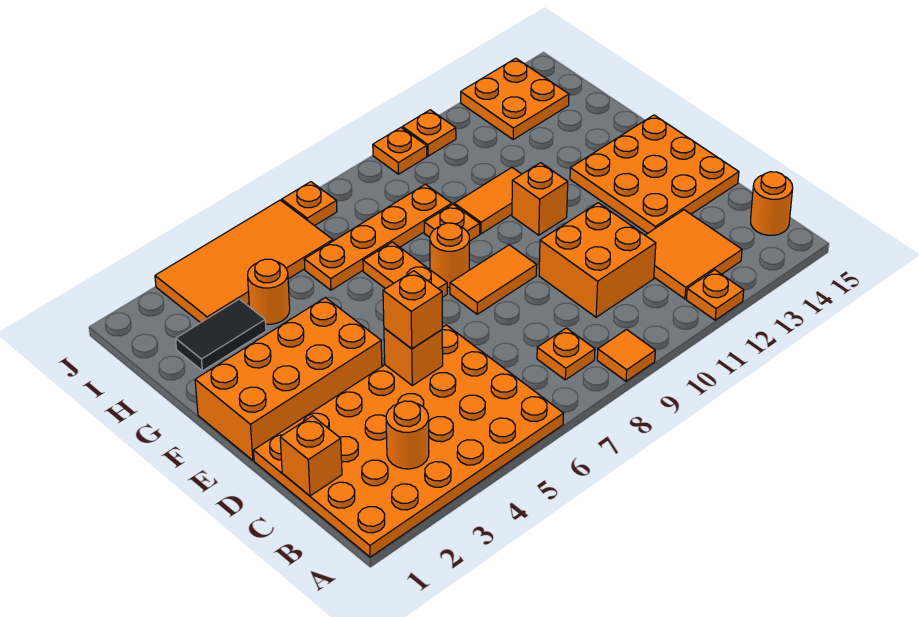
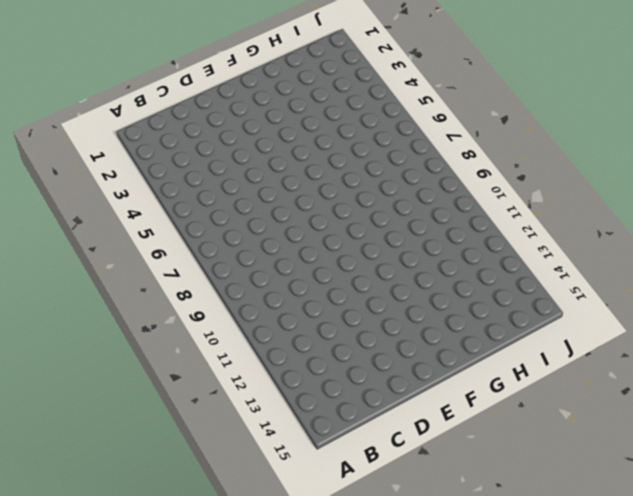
none -> orange 4x6 plate [253,325,564,557]
none -> orange 1x1 tile [597,330,655,381]
none -> orange 1x1 plate [686,270,744,320]

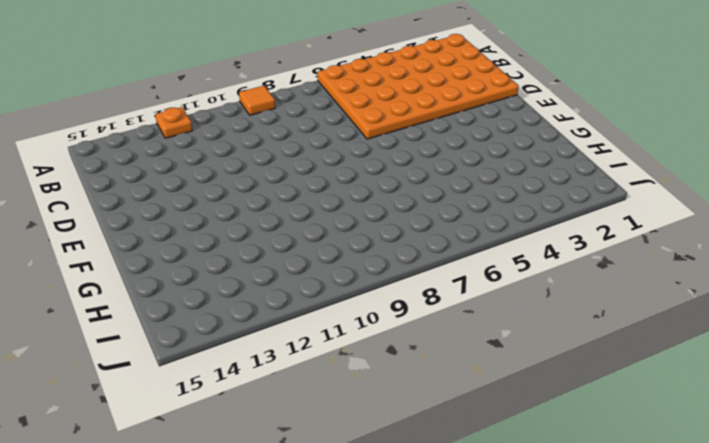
none -> orange 1x1 plate [537,328,595,380]
none -> orange 2x2 tile [645,210,742,299]
none -> orange 1x1 round brick [751,172,793,235]

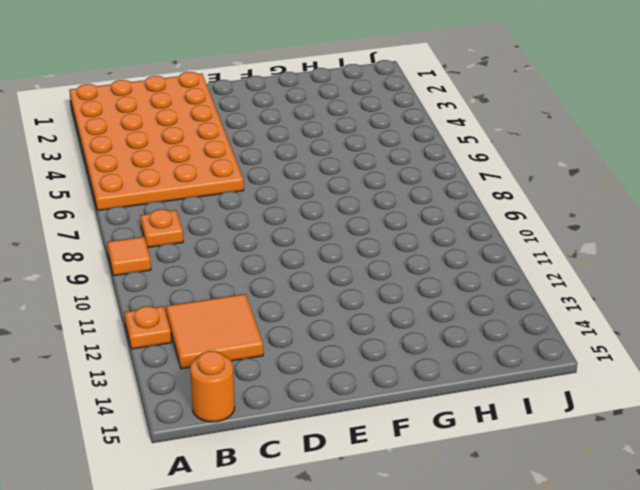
none -> orange 2x2 brick [539,203,656,317]
none -> orange 3x3 plate [570,115,739,233]
none -> orange 2x4 brick [195,298,382,460]

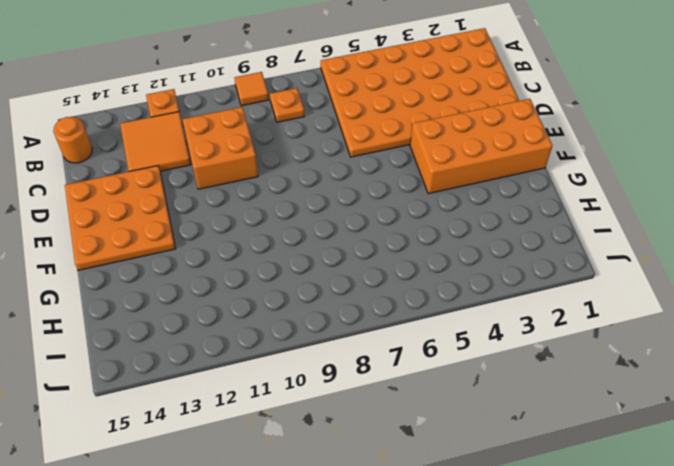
none -> orange 1x2 tile [450,245,537,314]
none -> orange 1x2 plate [363,242,447,297]
none -> orange 1x1 round brick [430,223,469,288]

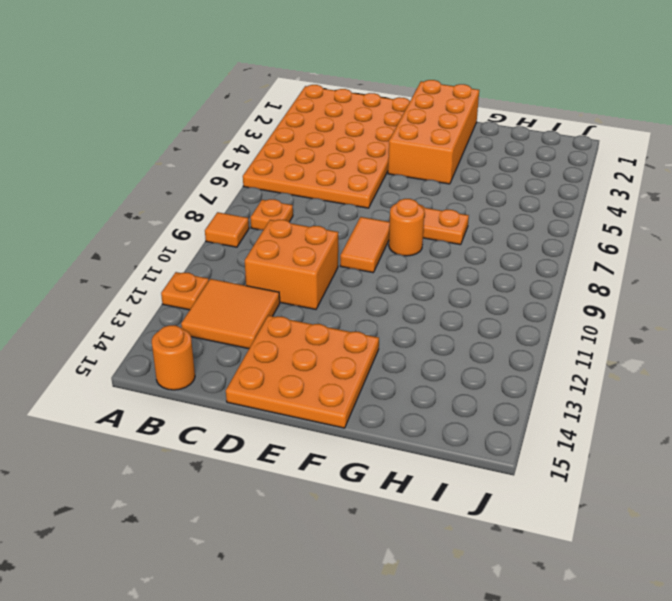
none -> orange 1x1 brick [512,163,568,235]
none -> orange 1x1 plate [424,204,480,241]
none -> orange 1x2 tile [454,168,521,234]

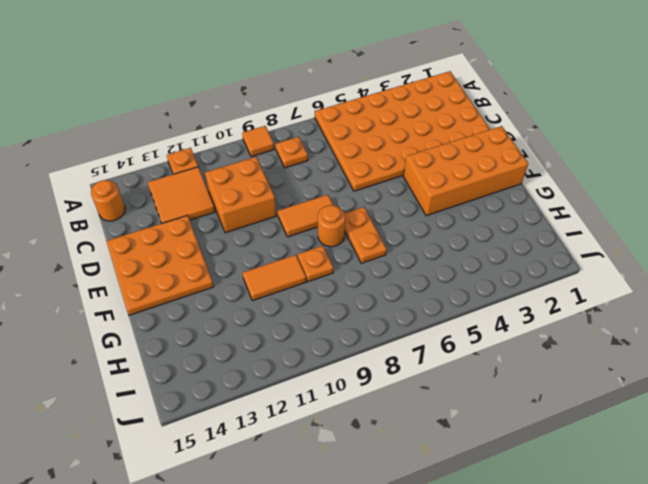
none -> orange 1x1 brick [512,163,568,235]
none -> black 1x2 tile [176,299,266,371]
none -> orange 1x1 round brick [248,259,290,324]

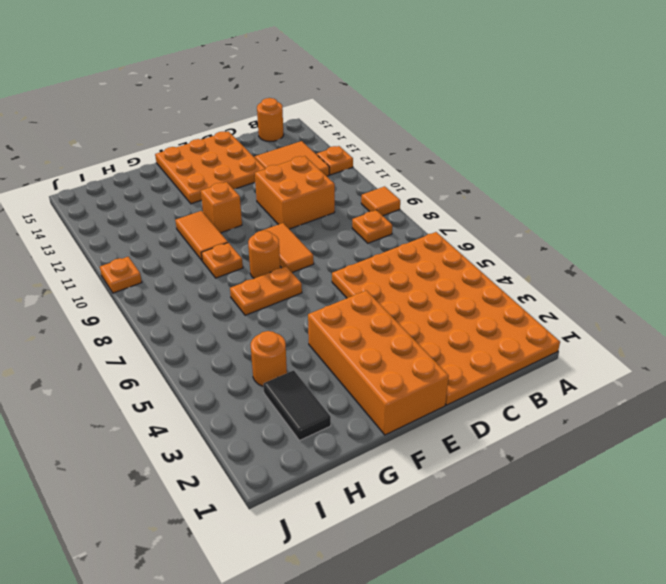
none -> orange 1x4 plate [304,184,452,290]
none -> orange 2x4 tile [155,200,333,323]
none -> orange 2x2 plate [461,58,569,139]

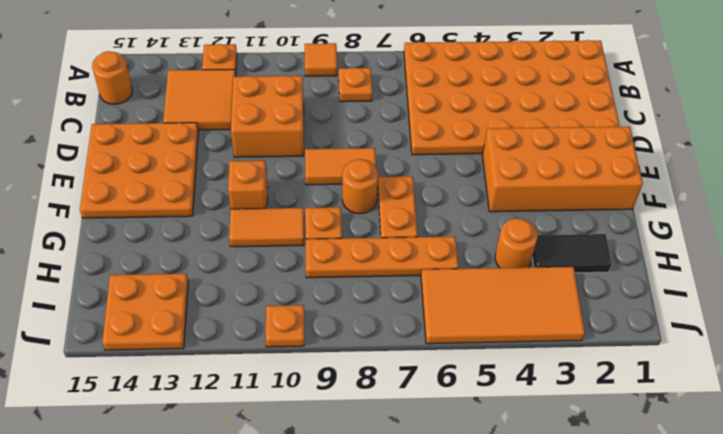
none -> orange 1x1 plate [282,182,337,226]
none -> orange 1x1 plate [402,110,456,156]
none -> orange 1x1 round brick [386,401,429,469]

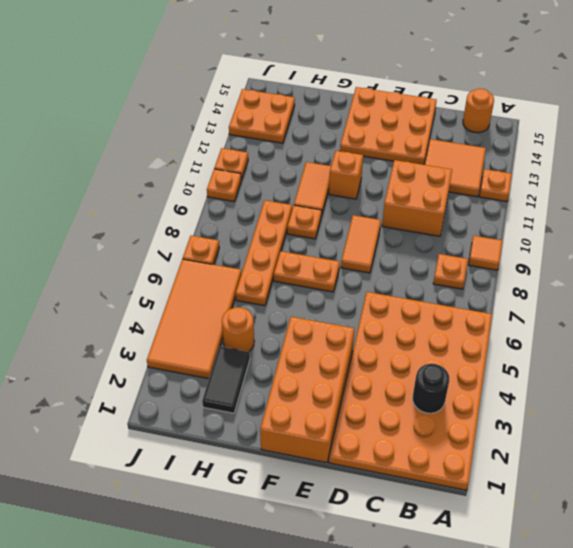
black 1x1 round brick [413,364,449,413] -> orange 1x1 round brick [386,401,429,469]
none -> orange 1x1 round brick [430,223,469,288]
none -> orange 1x1 brick [280,416,342,496]
none -> orange 1x1 brick [384,328,443,385]

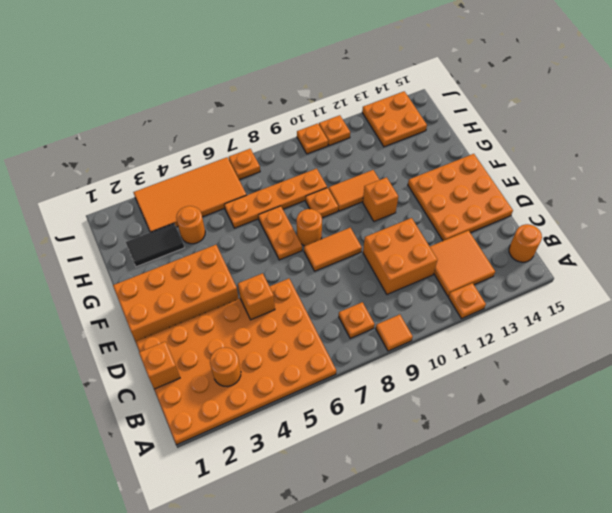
none -> orange 1x1 brick [383,271,442,349]

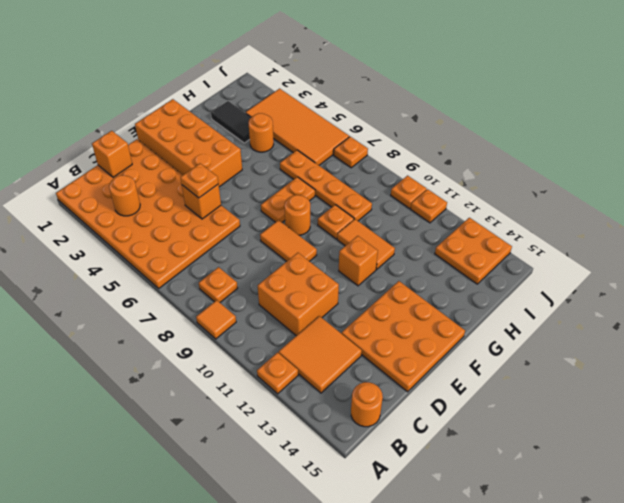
orange 1x1 plate [180,163,218,198] -> orange 1x1 brick [383,271,442,349]

